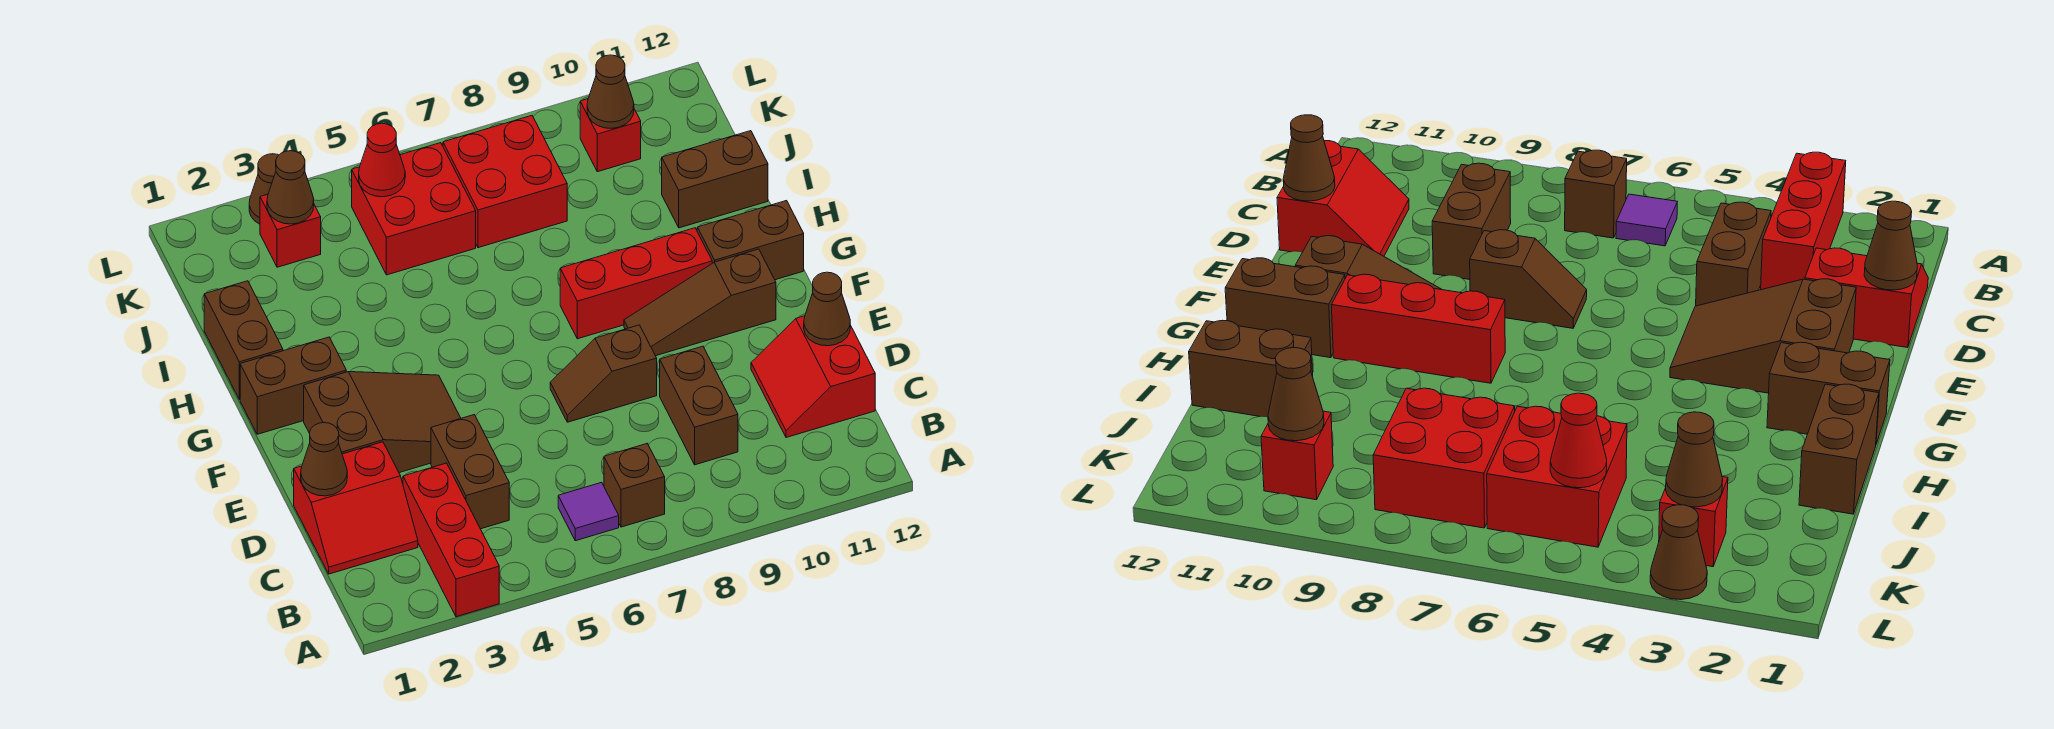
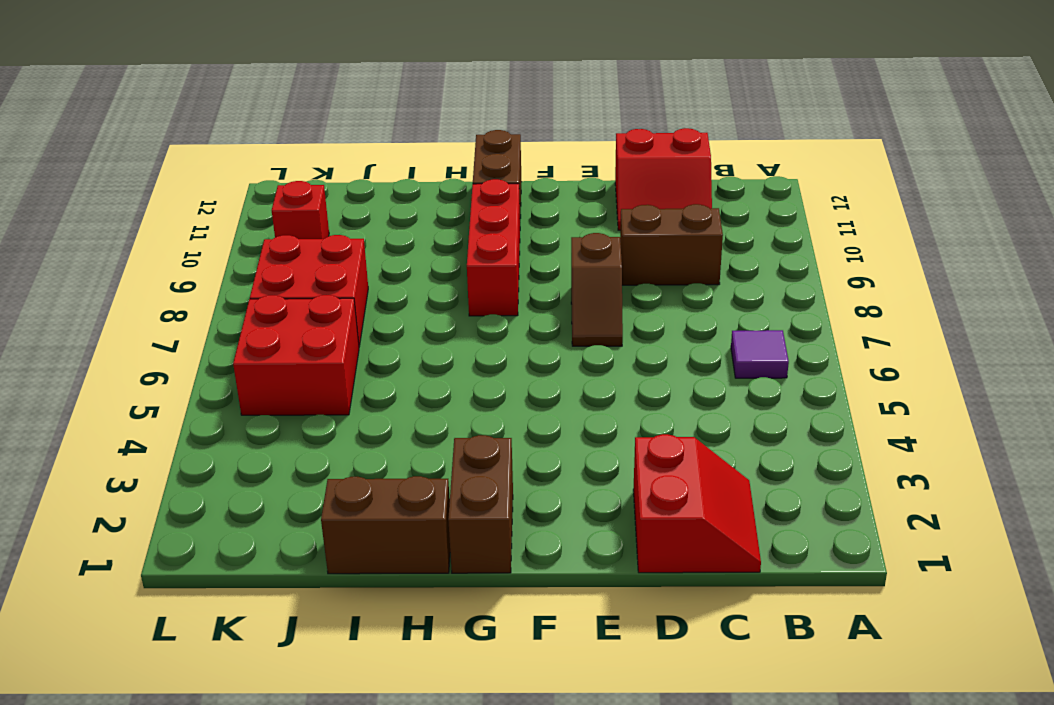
none -> red 1x3 brick [403,463,499,617]
none -> brown 1x1 brick [604,444,665,527]
none -> brown 1x2 brick [431,415,509,529]

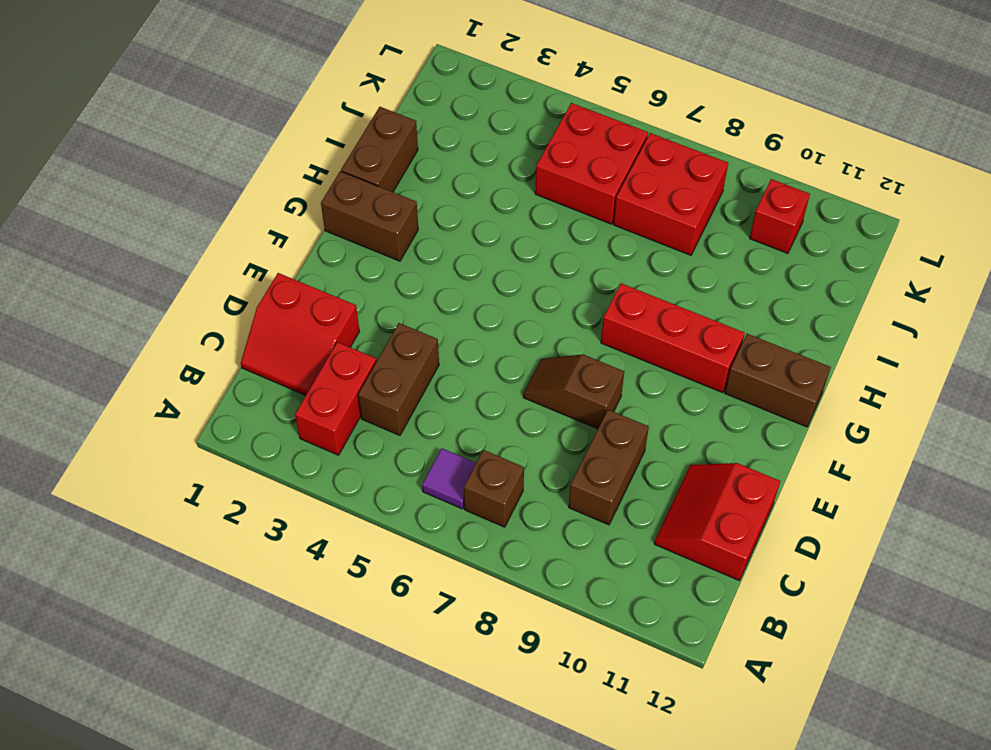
red 1x2 brick [295,342,377,455] -> red 1x3 brick [403,463,499,617]
none -> brown 2x3 slope [304,372,461,473]
none -> brown 1x3 slope [624,249,776,356]
none -> brown 1x2 brick [662,131,768,228]

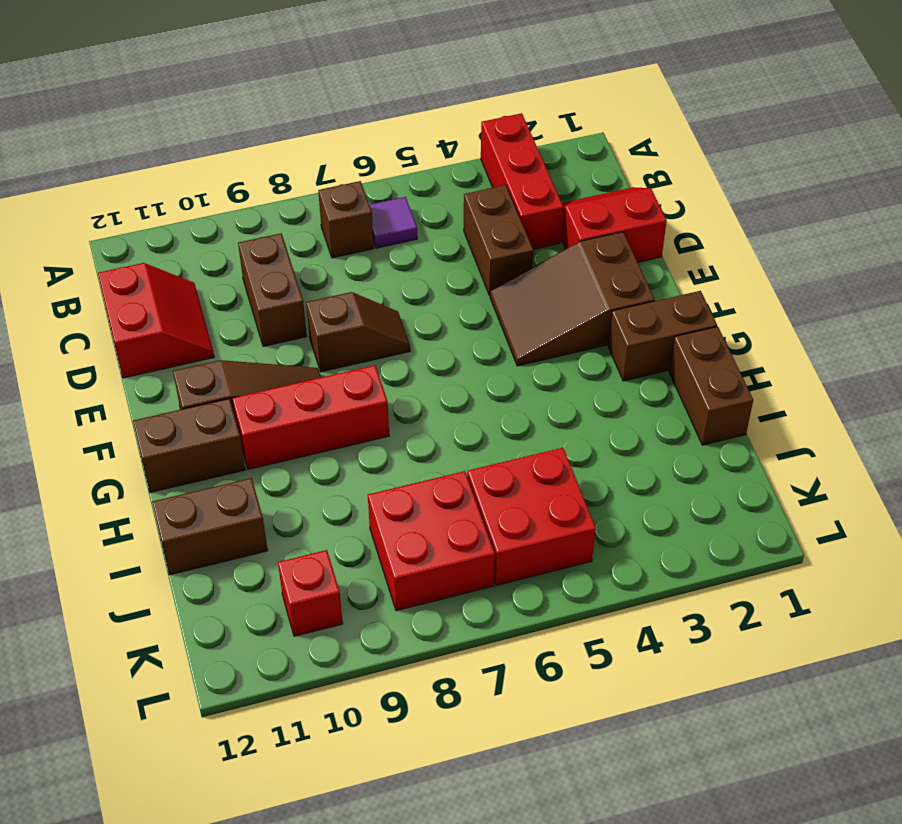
none -> red 1x1 brick [260,194,321,267]
none -> brown 1x1 cone [249,154,279,224]
none -> brown 1x1 cone [301,423,347,496]

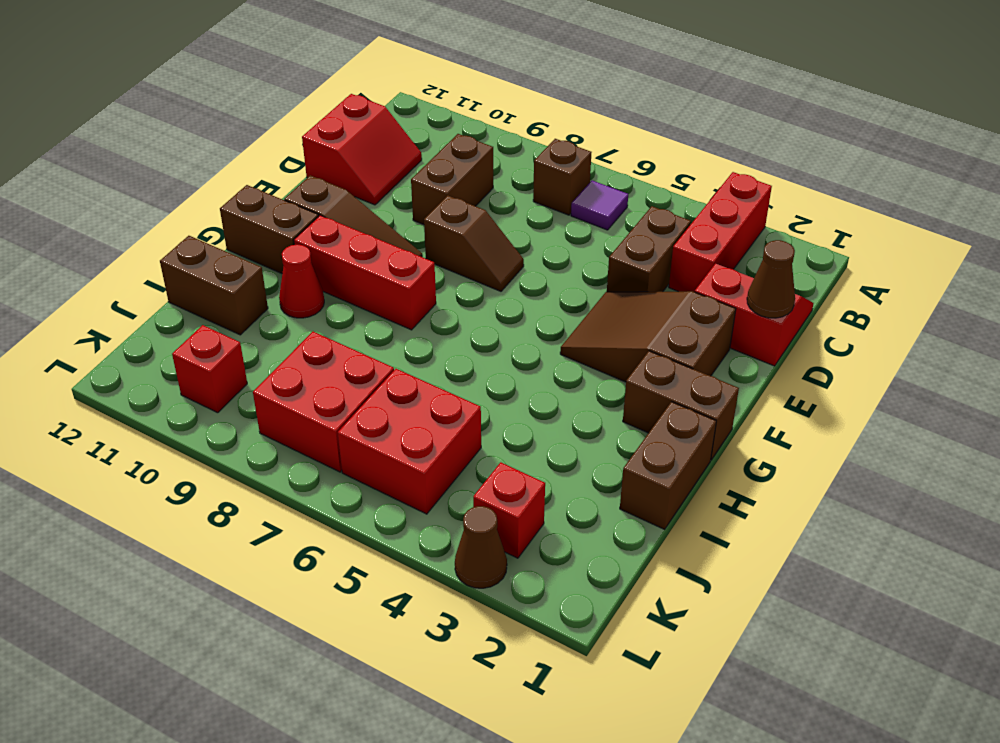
red 1x1 cone [279,245,324,318] -> red 1x1 cone moved to [359,123,405,197]
none -> brown 1x1 cone [804,272,850,346]
none -> brown 1x1 cone [267,151,314,224]
none -> brown 1x1 cone [587,55,634,128]

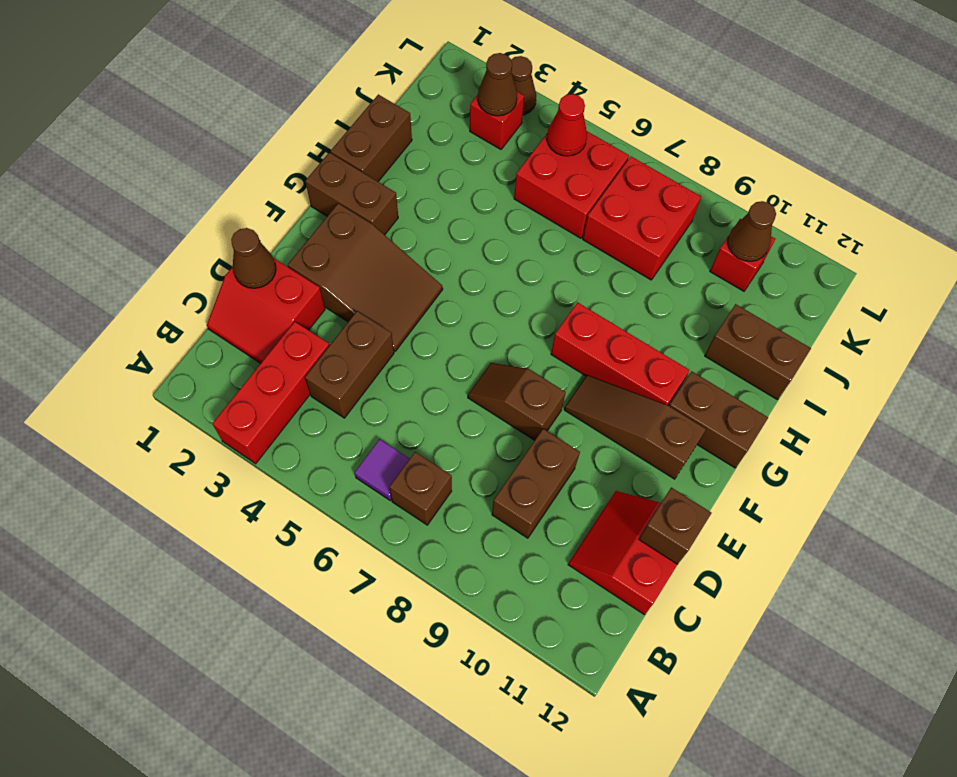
brown 1x1 brick [639,488,711,564] -> brown 1x1 cone [804,272,850,346]

